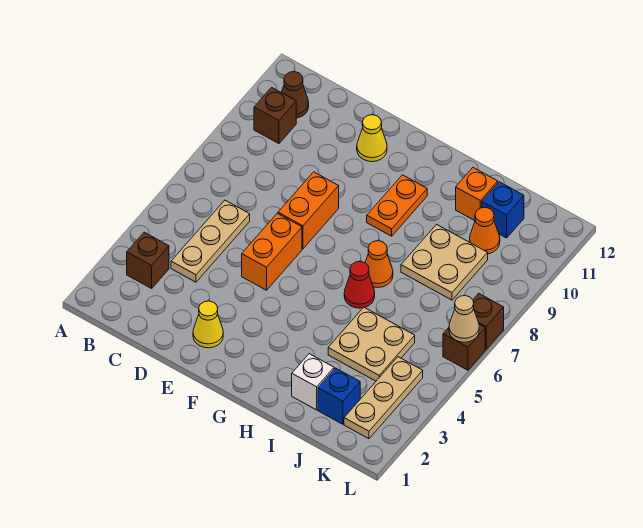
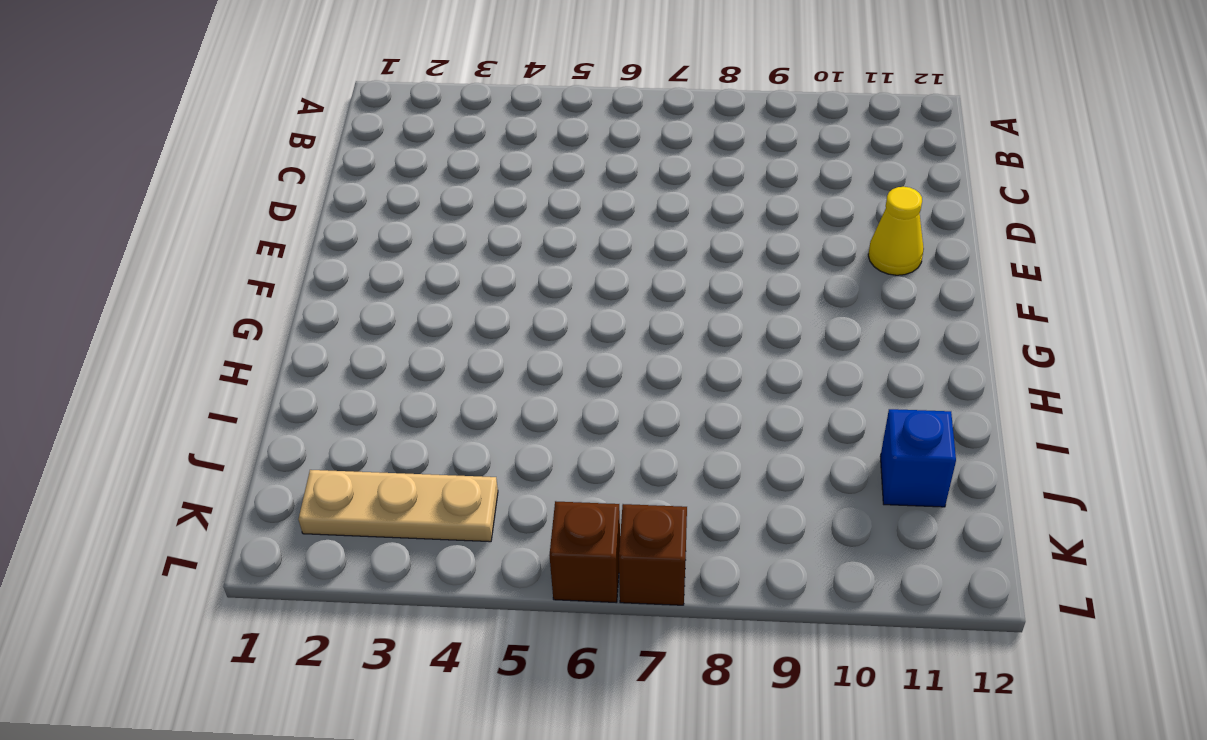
none -> brown 1x1 brick [127,232,169,288]
none -> brown 1x1 brick [254,87,296,144]
none -> brown 1x1 cone [281,72,309,118]

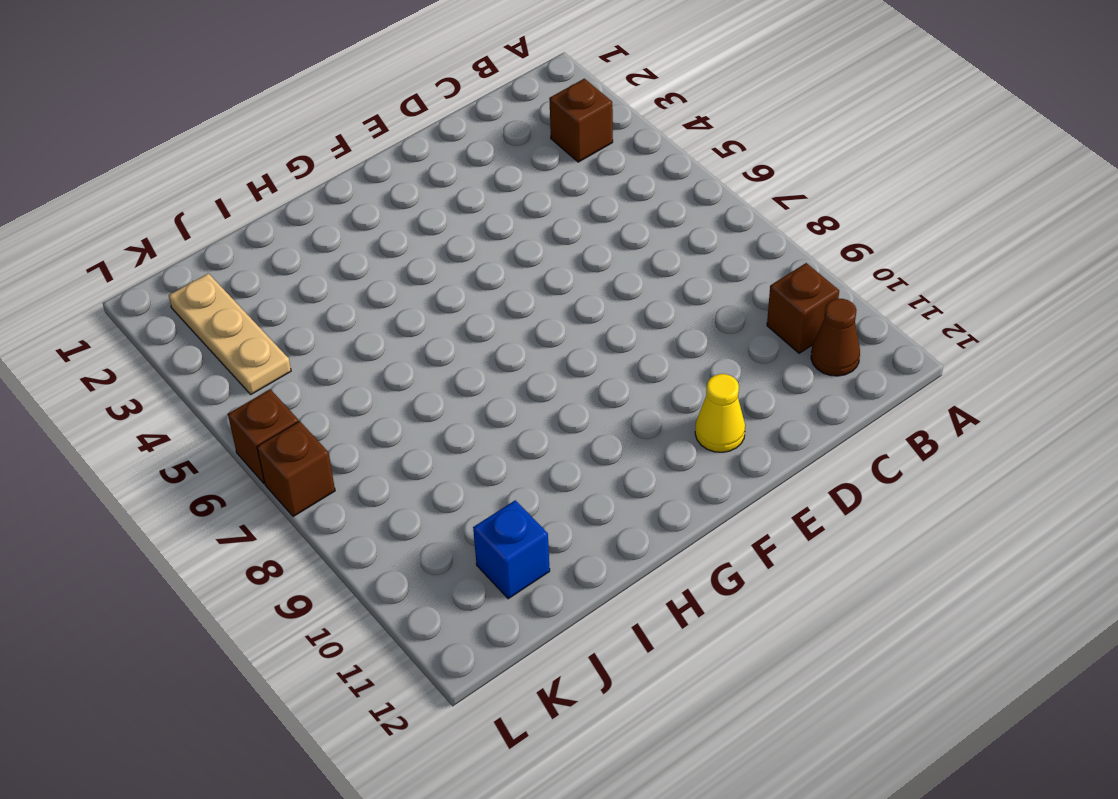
none -> tan 1x3 plate [171,200,250,282]
none -> yellow 1x1 cone [193,301,223,348]
none -> orange 1x2 brick [242,213,302,290]

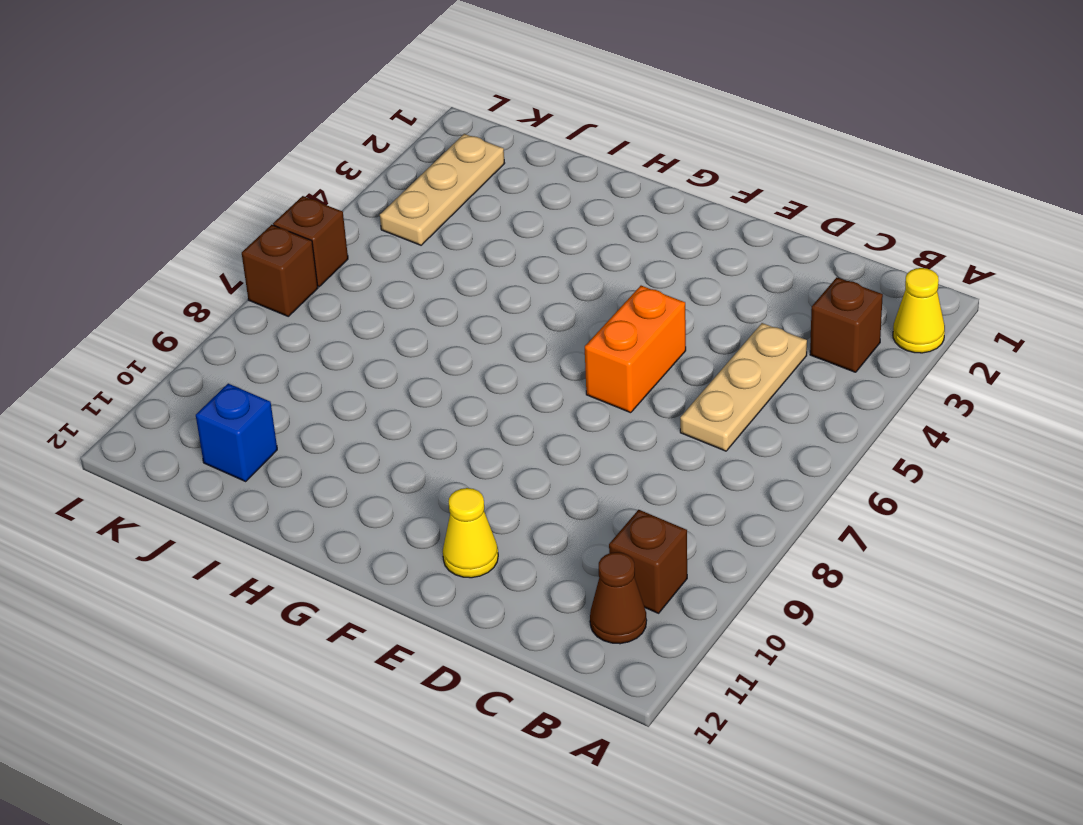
yellow 1x1 cone [893,268,945,353] -> yellow 1x1 cone moved to [193,301,223,348]
none -> orange 1x2 brick [278,172,339,249]
none -> orange 1x2 plate [367,175,427,236]
none -> red 1x1 cone [344,261,375,308]

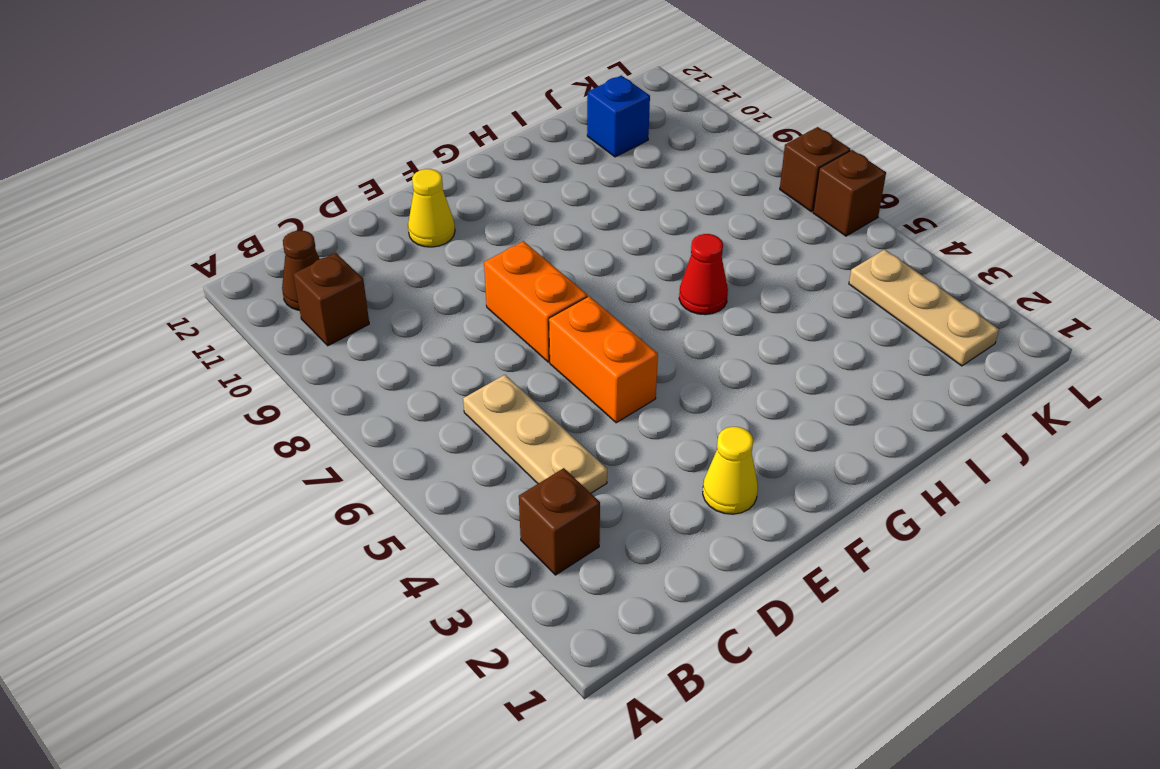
none -> orange 1x2 plate [367,175,427,236]
none -> orange 1x1 cone [365,241,393,287]
none -> white 1x1 brick [292,354,334,410]

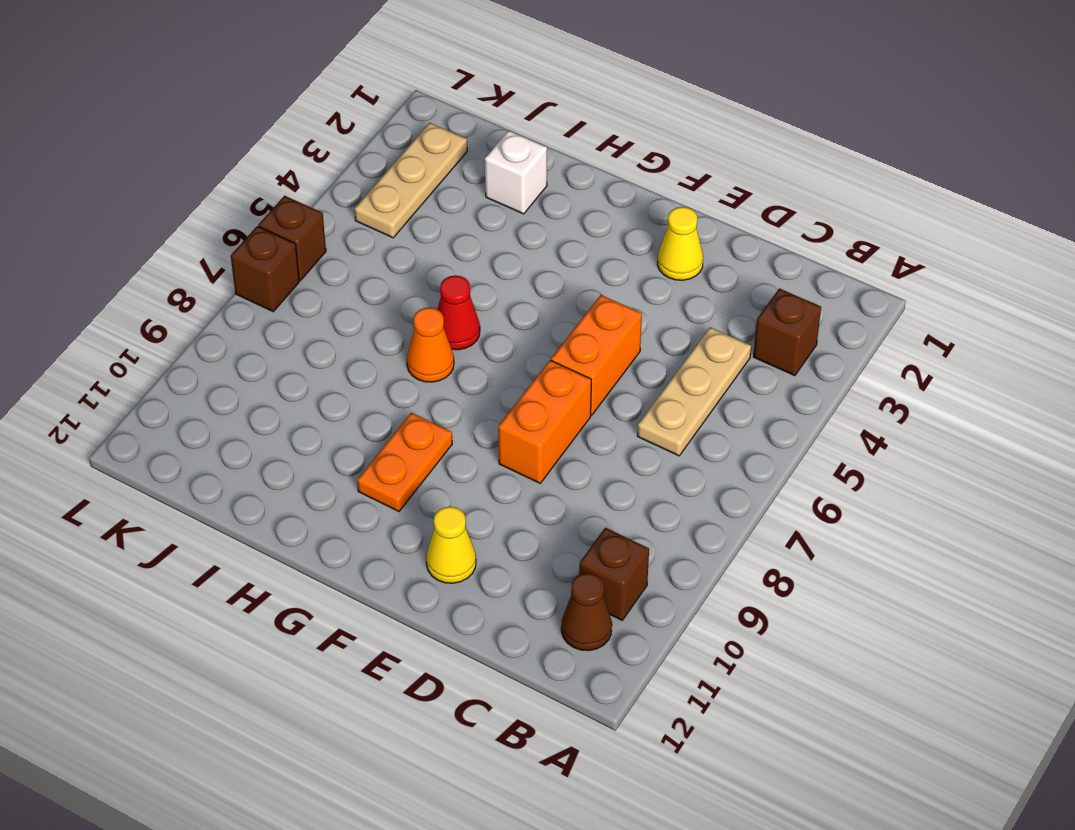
none -> tan 2x2 plate [328,307,415,381]
none -> tan 2x2 plate [401,224,488,300]
none -> orange 1x1 brick [456,168,498,221]

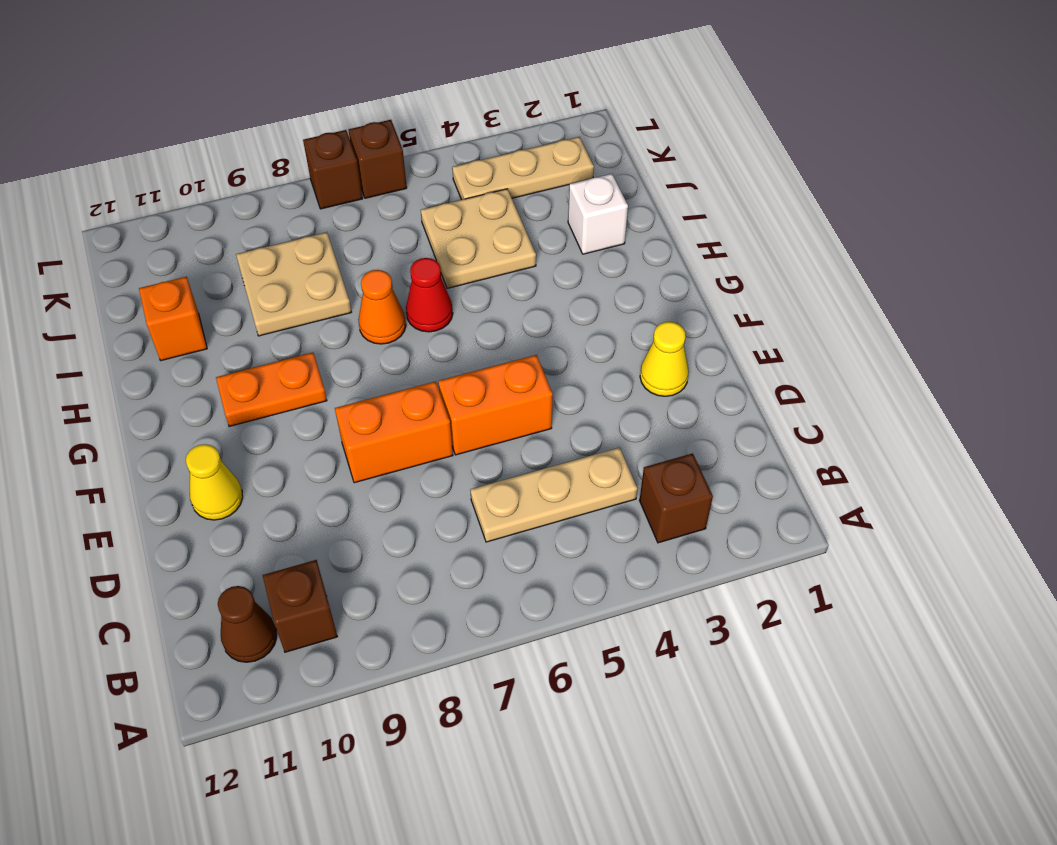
none -> blue 1x1 brick [318,368,360,424]
none -> orange 1x1 cone [470,207,500,254]
none -> blue 1x1 brick [482,182,524,238]

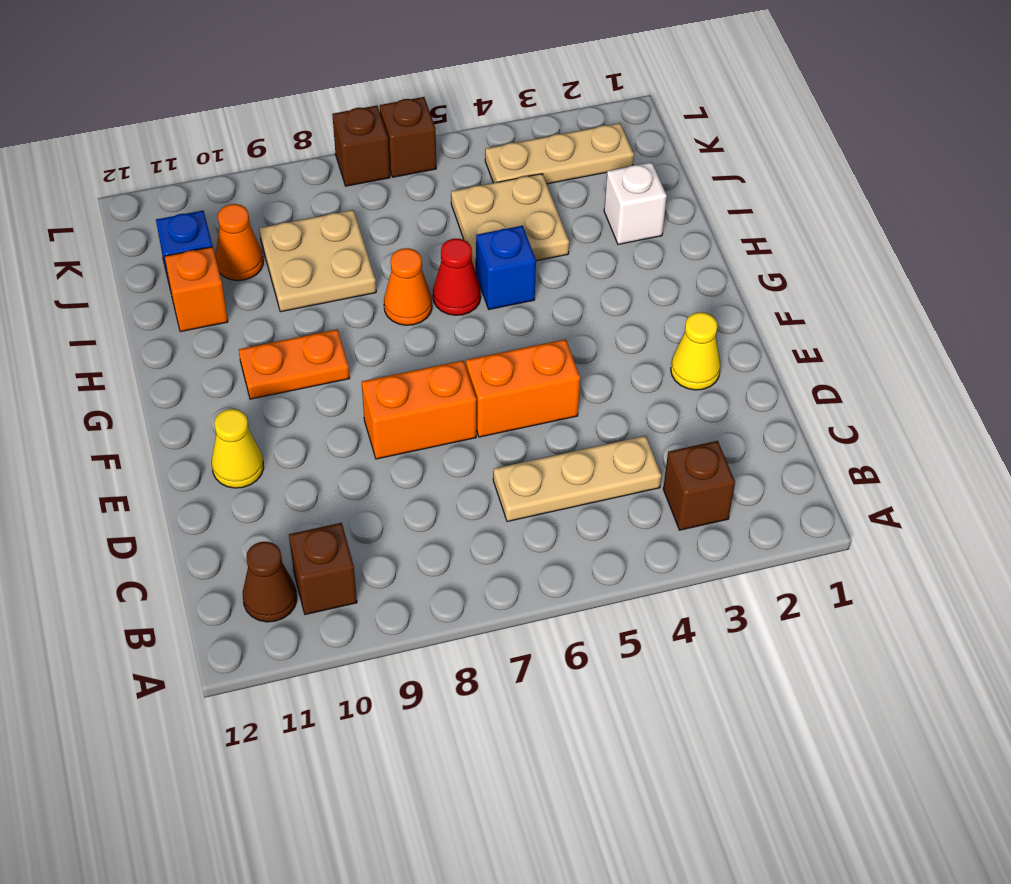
blue 1x1 brick [476,226,536,309] -> blue 1x1 brick moved to [318,368,360,424]
none -> tan 1x1 cone [449,296,479,342]

